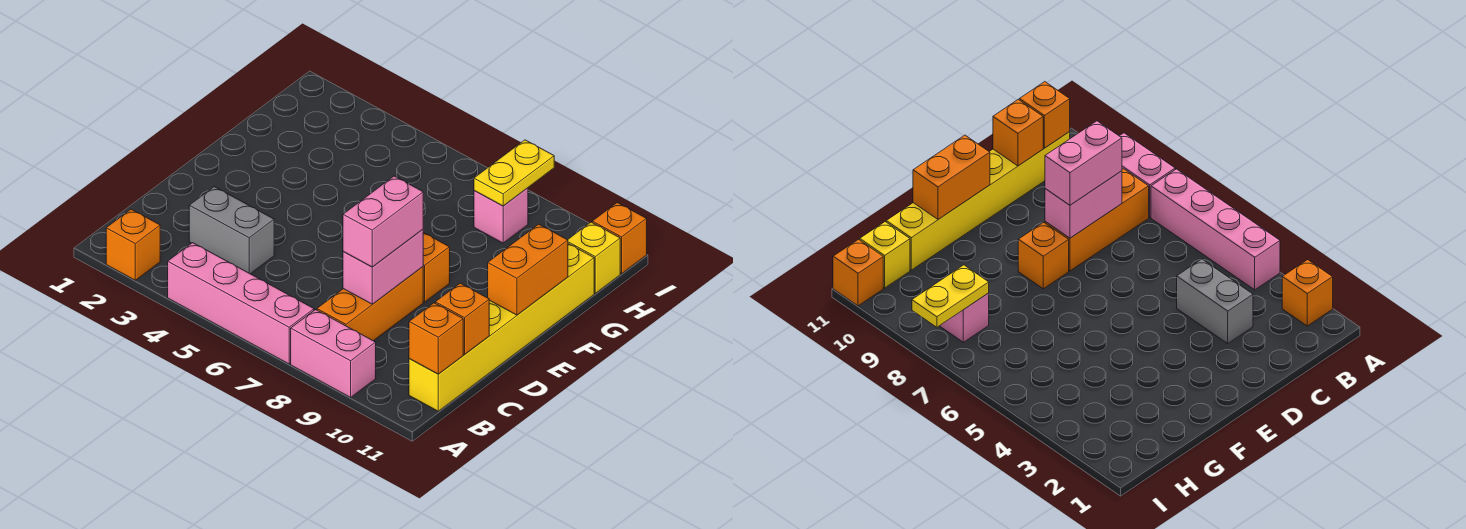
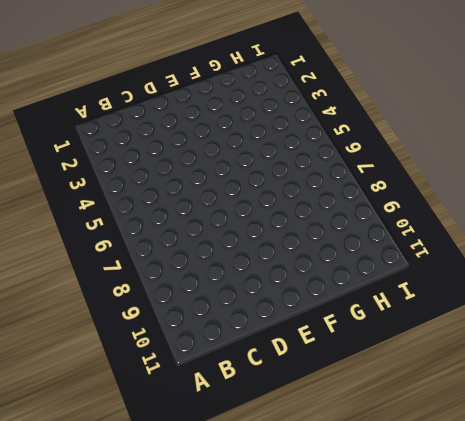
none -> orange 1x1 brick [106,209,160,280]
none -> pink 1x4 brick [168,243,314,364]
none -> pink 1x2 brick [291,310,376,397]

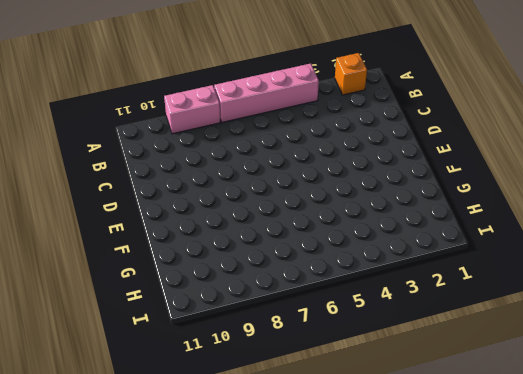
none -> orange 1x3 brick [317,267,423,341]
none -> yellow 1x6 brick [409,244,594,411]
none -> grey 1x2 brick [189,187,274,274]

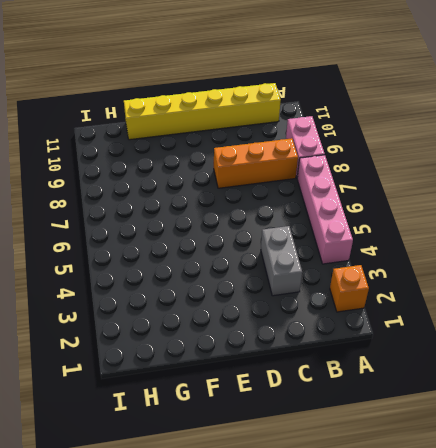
none -> orange 1x1 brick [423,233,450,302]
none -> pink 1x1 brick [474,188,528,243]
none -> yellow 1x1 brick [568,222,620,293]

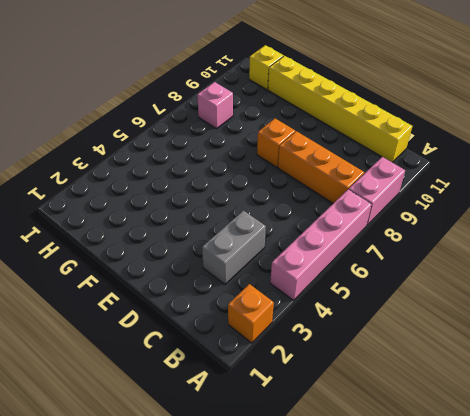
none -> orange 1x1 brick [592,203,647,274]
none -> orange 1x1 brick [409,303,463,374]
none -> pink 1x2 brick [343,230,423,304]

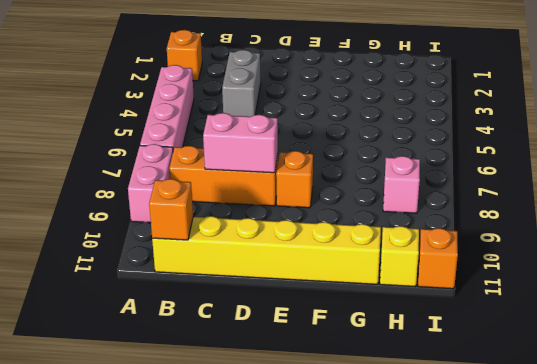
none -> orange 1x1 brick [435,283,489,354]
none -> orange 1x2 brick [488,224,568,315]
none -> yellow 1x2 plate [474,140,554,206]

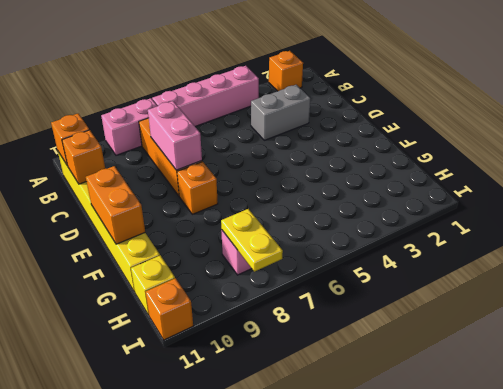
none -> pink 1x2 brick [343,176,423,267]

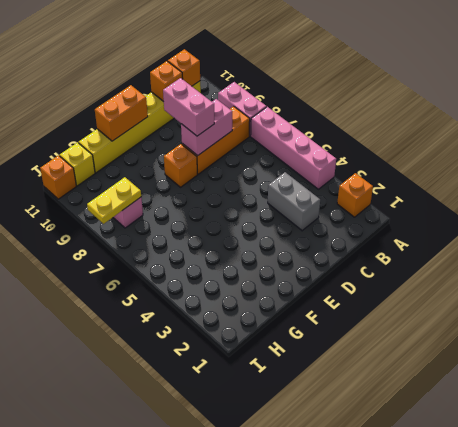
pink 1x2 brick [163,78,214,136] -> pink 1x2 brick turned to [343,176,423,267]

